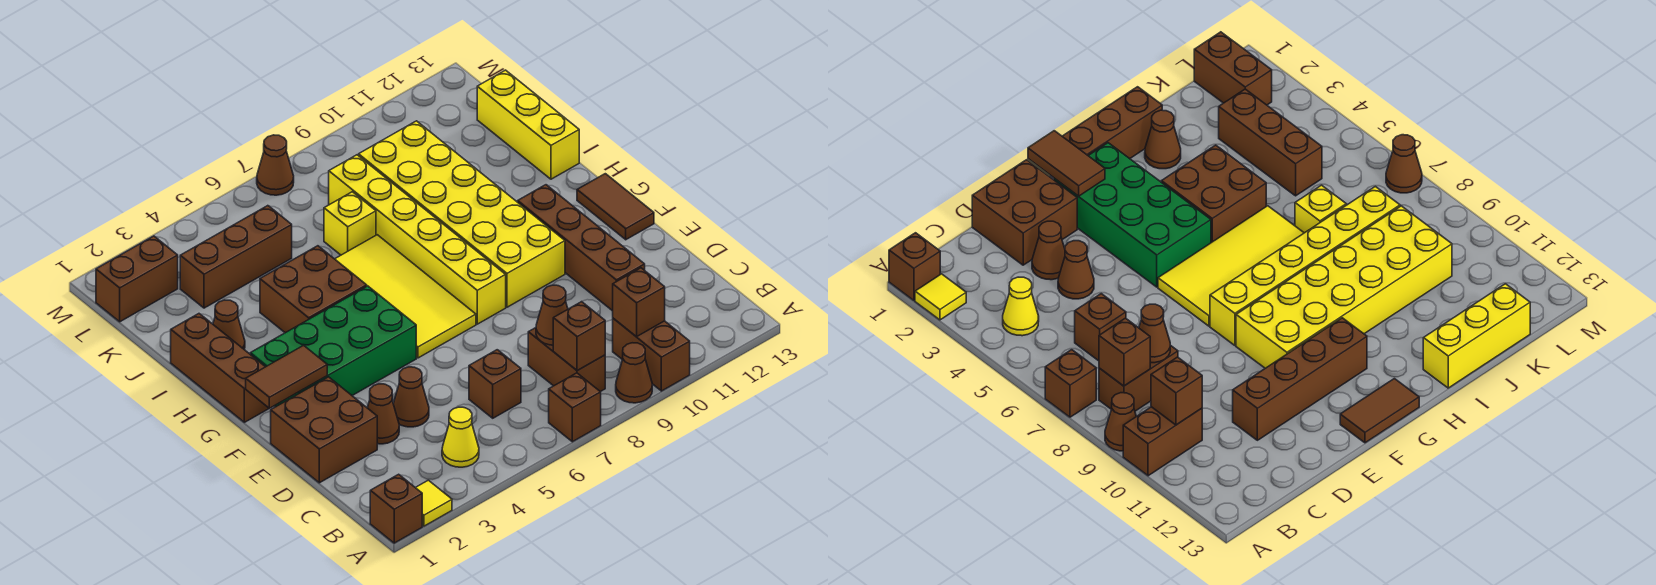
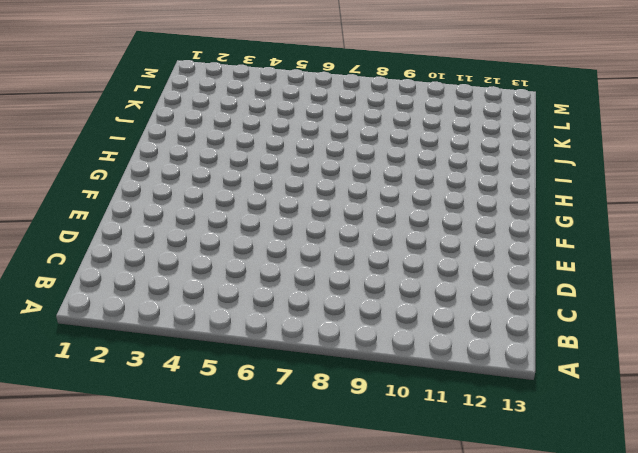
none -> brown 1x1 brick [370,474,422,543]
none -> yellow 1x1 tile [416,480,452,526]
none -> brown 1x1 brick [549,373,601,442]

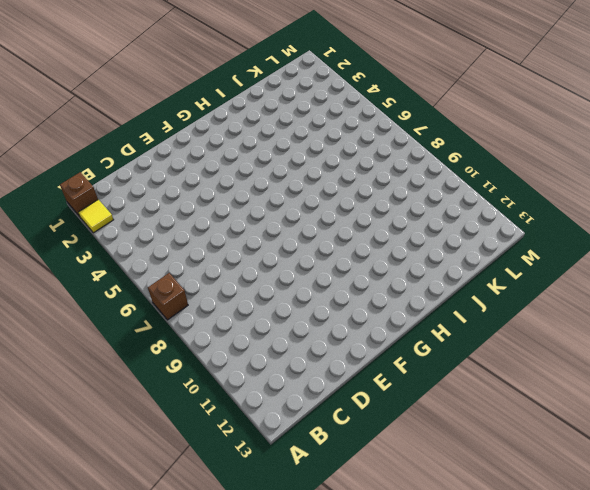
none -> brown 1x1 cone [616,343,652,403]
none -> brown 1x2 brick [613,318,690,391]
none -> yellow 1x1 cone [442,407,479,467]

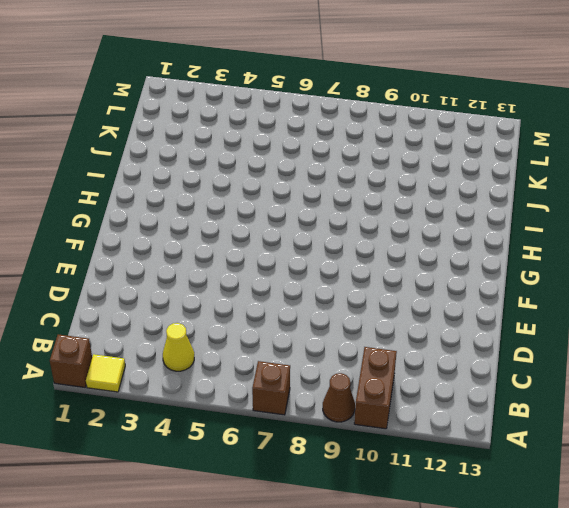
none -> brown 1x2 brick [528,328,605,392]
none -> brown 1x1 brick [469,350,521,418]
none -> brown 2x2 brick [271,377,377,483]

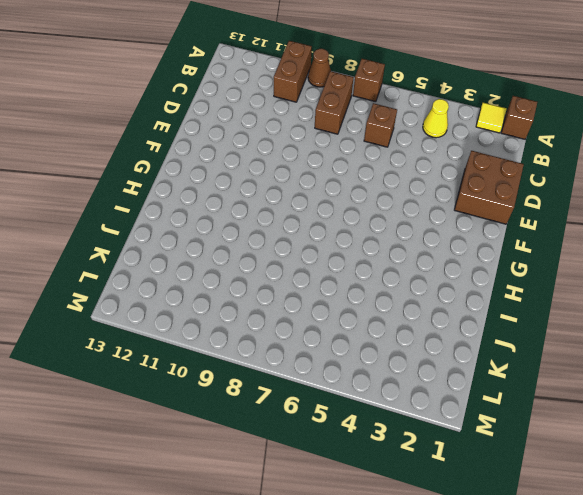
none -> brown 1x1 cone [367,384,399,444]
none -> brown 1x1 cone [393,367,429,427]
none -> brown 1x4 brick [518,185,645,311]

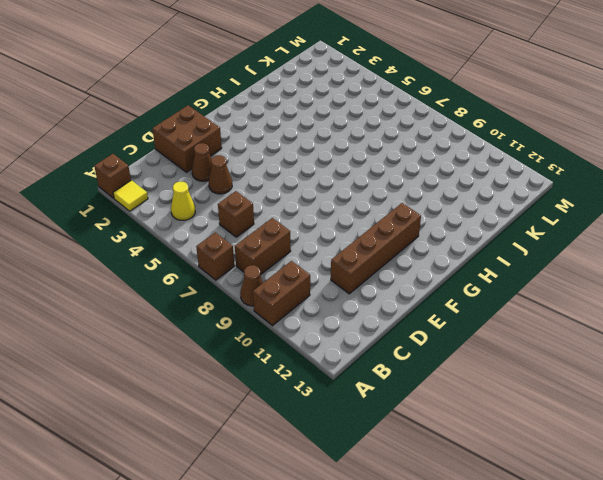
none -> green 2x4 brick [250,286,416,407]
none -> yellow 2x4 tile [335,235,476,358]
none -> yellow 1x6 brick [329,155,506,324]

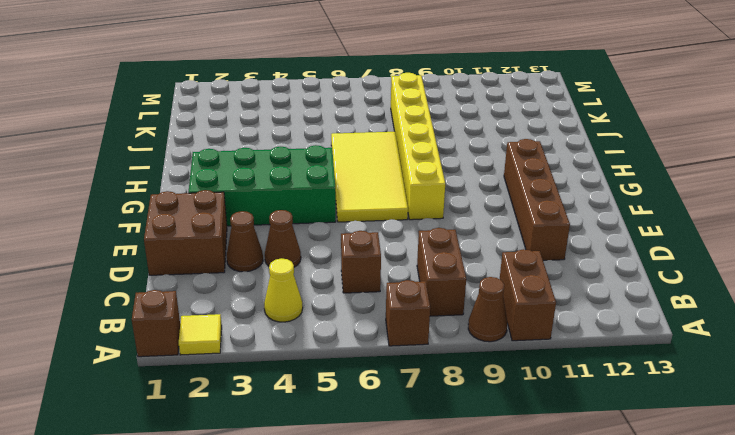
none -> yellow 2x6 brick [359,121,565,307]
none -> brown 1x2 tile [577,174,654,240]
none -> brown 1x3 brick [171,314,269,422]

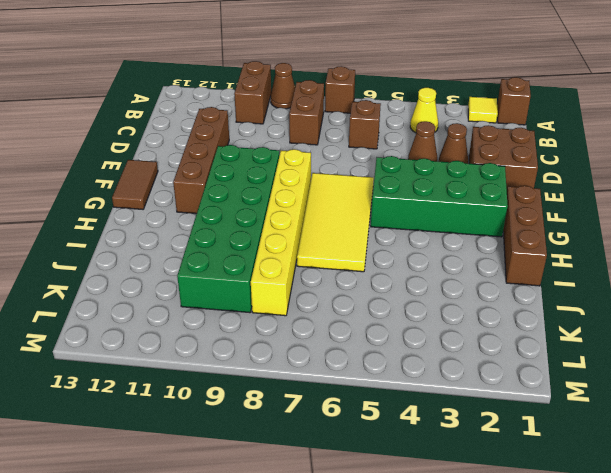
green 2x6 brick [177,145,279,313] -> yellow 2x6 brick [359,121,565,307]
none -> brown 2x2 brick [260,246,367,333]
none -> brown 1x1 cone [213,300,245,350]
none -> yellow 1x3 brick [477,70,579,179]

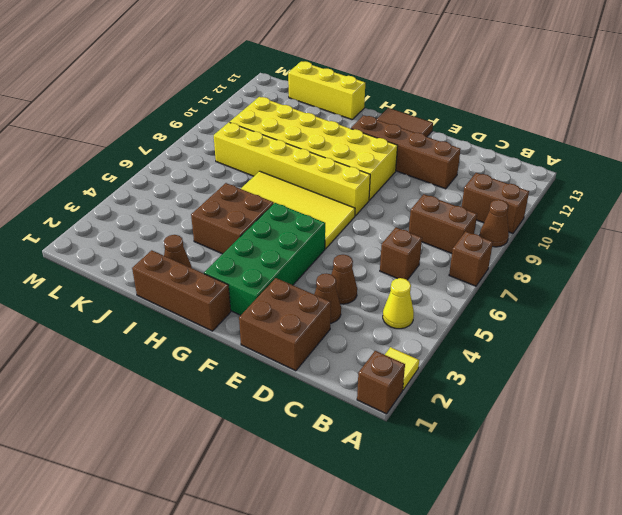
none -> yellow 1x1 brick [324,192,376,255]
none -> brown 1x3 brick [180,206,292,308]
none -> brown 1x2 brick [96,236,178,322]

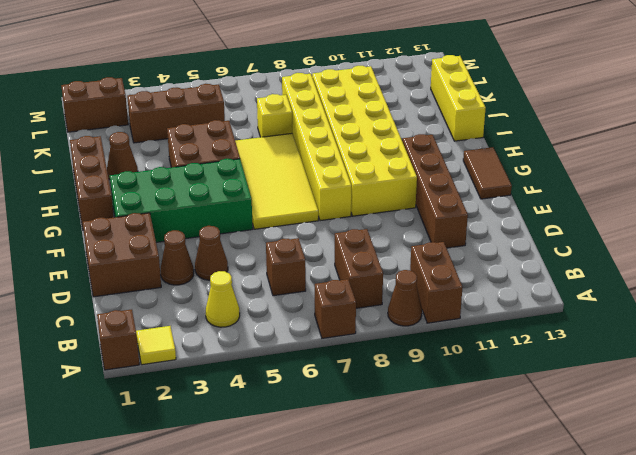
none -> brown 1x1 cone [257,135,294,195]
none -> brown 1x1 brick [553,302,605,371]
none -> brown 1x1 brick [613,268,665,337]

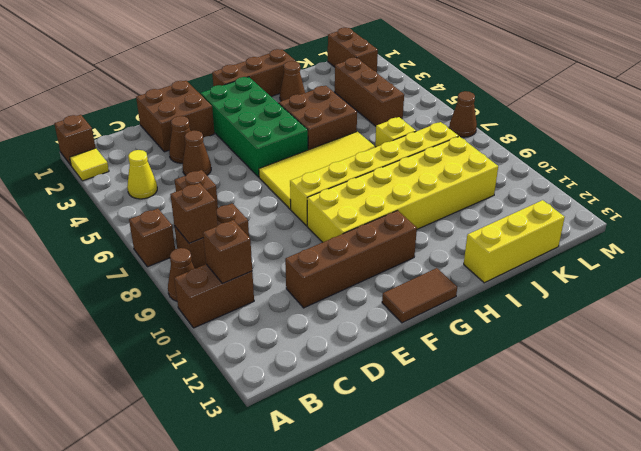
none -> brown 1x1 cone [536,285,568,345]
none -> brown 1x2 tile [246,345,327,408]

